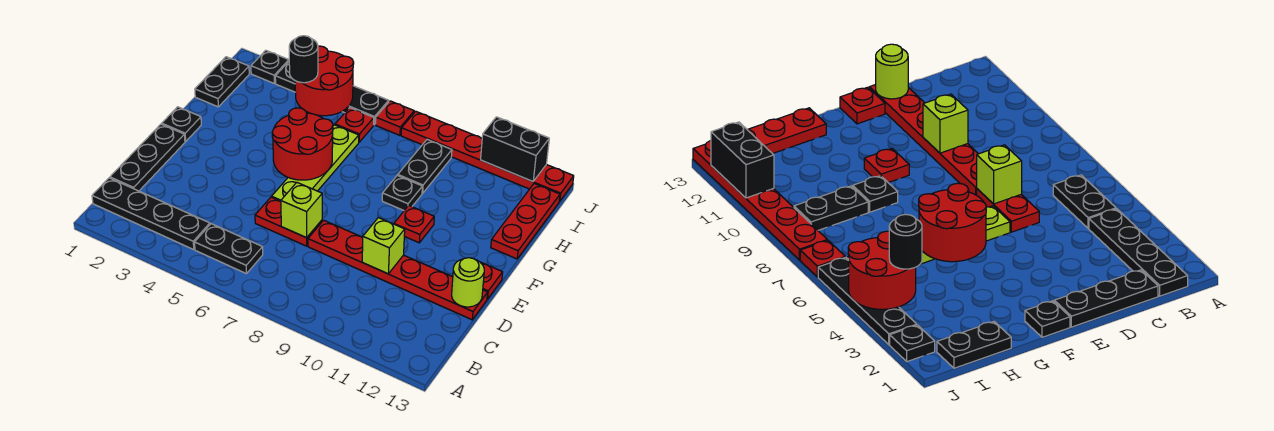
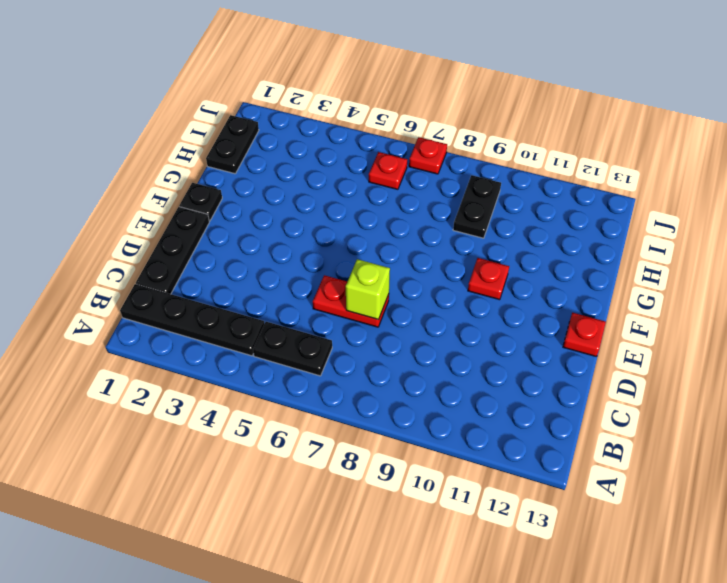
none -> red 1x6 plate [308,220,488,320]
none -> lime 1x4 plate [272,125,359,201]
none -> black 1x1 plate [382,175,422,210]

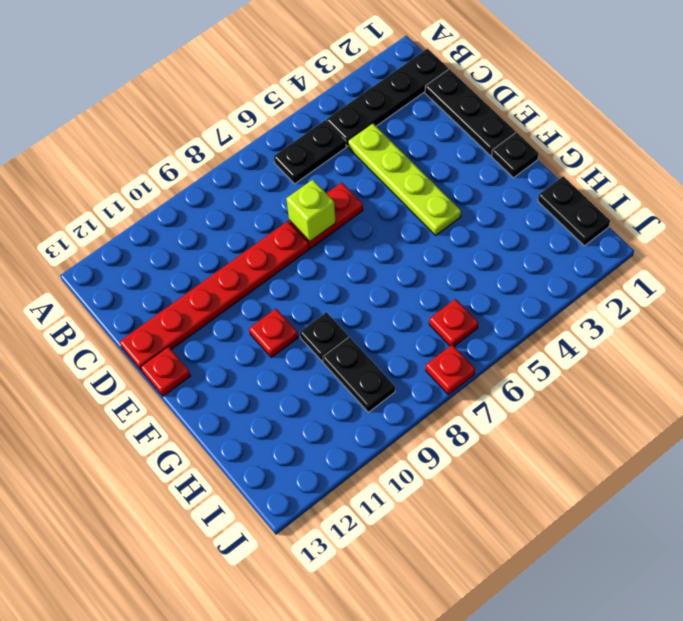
lime 1x4 plate [348,123,461,235] -> lime 1x4 plate moved to [272,125,359,201]
none -> red 1x3 plate [491,184,560,259]
none -> black 1x1 plate [251,50,289,83]
none -> black 1x4 plate [275,62,389,125]

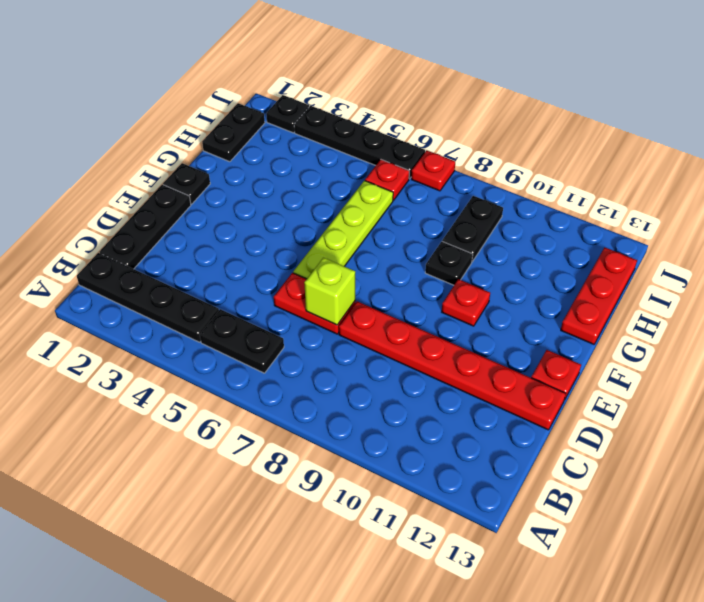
none -> red 1x6 plate [401,111,574,201]
none -> lime 1x1 brick [362,218,405,274]
none -> lime 1x1 round brick [452,258,484,307]

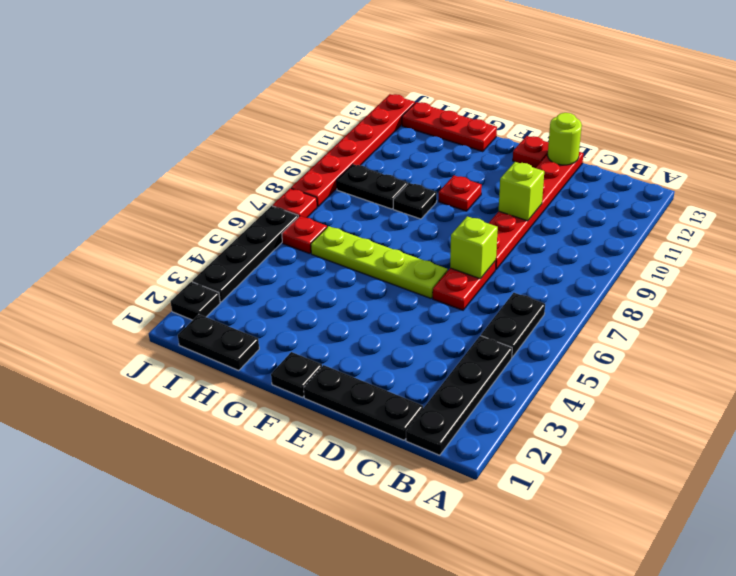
none -> red 2x2 round brick [272,108,333,180]
none -> red 2x2 round brick [295,46,354,116]
none -> black 1x2 brick [481,117,549,181]

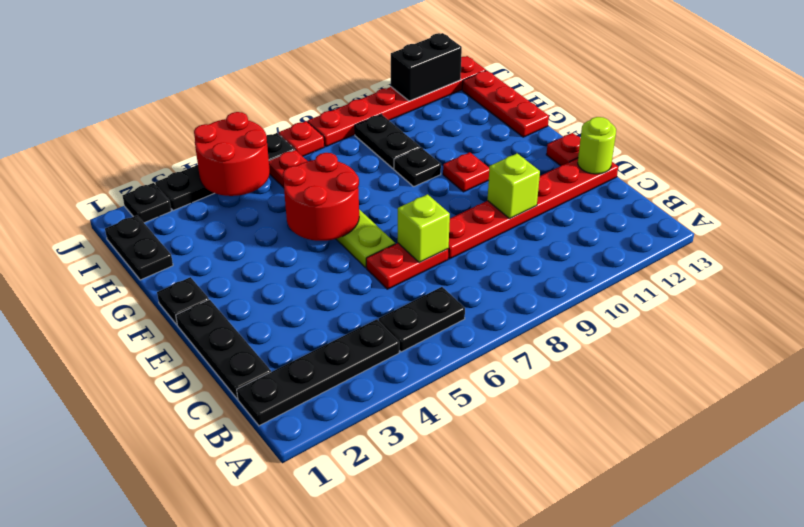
none -> black 1x1 round brick [289,36,318,83]

